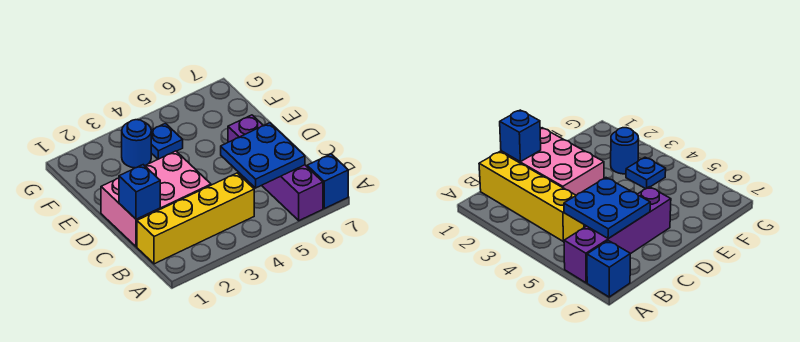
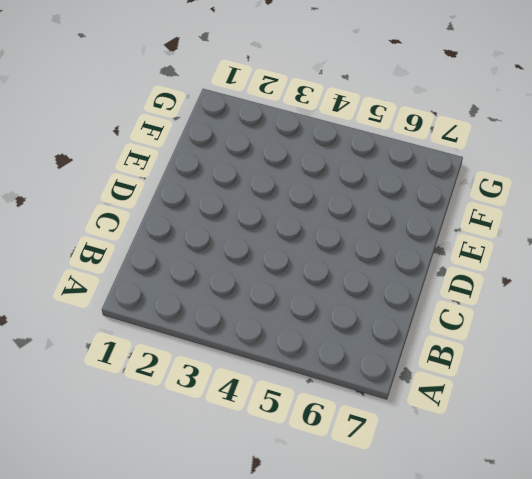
none -> purple 1x4 brick [228,115,323,221]
none -> blue 1x1 brick [307,154,348,209]

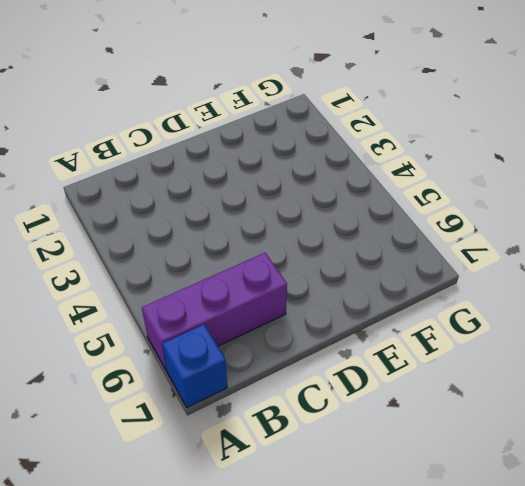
purple 1x3 brick [142,253,287,371] -> purple 1x4 brick [228,115,323,221]
none -> yellow 1x4 brick [137,173,254,264]
none -> pink 2x3 brick [101,151,211,247]

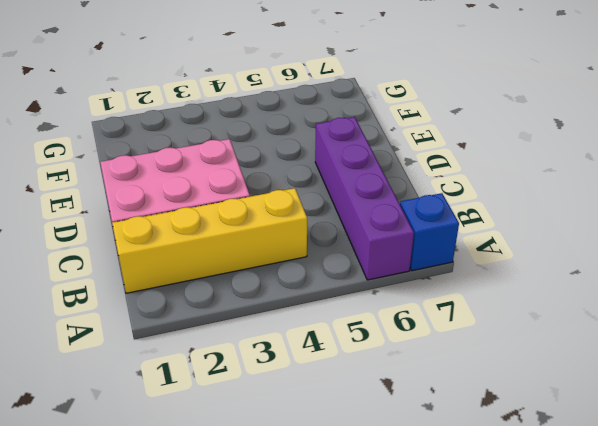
none -> blue 1x1 round brick [122,120,151,168]
none -> blue 1x1 plate [151,123,183,159]

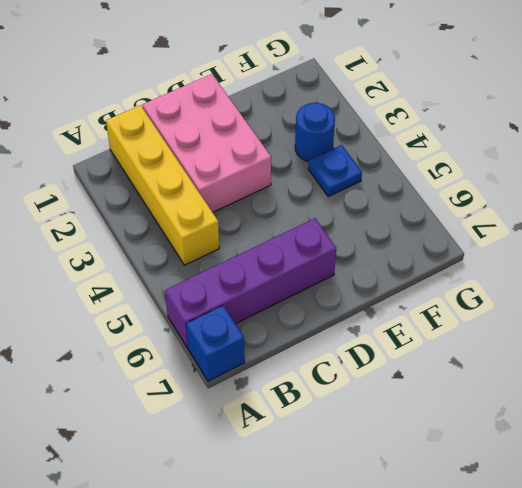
none -> blue 2x2 plate [221,123,305,188]
none -> blue 1x1 brick [119,165,160,219]

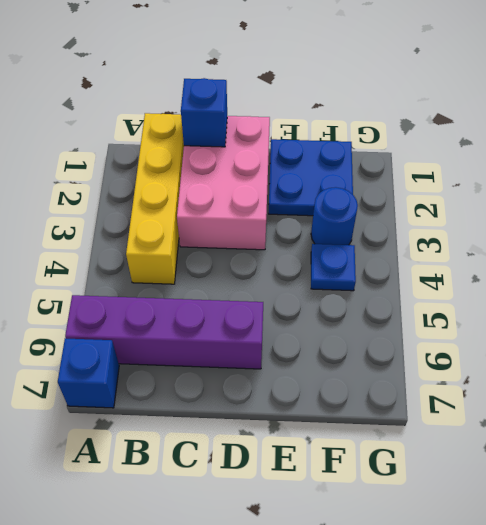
blue 2x2 plate [269,139,353,216] -> blue 2x2 plate moved to [221,123,305,188]

